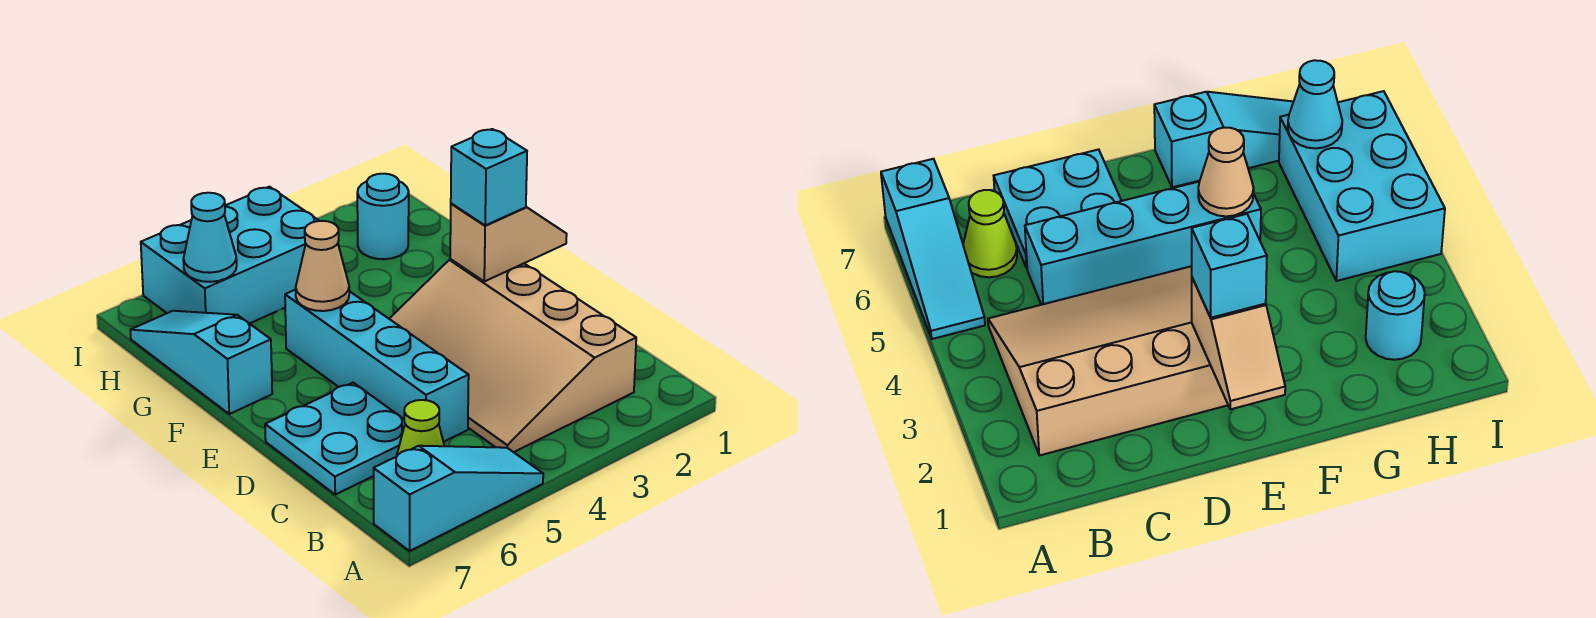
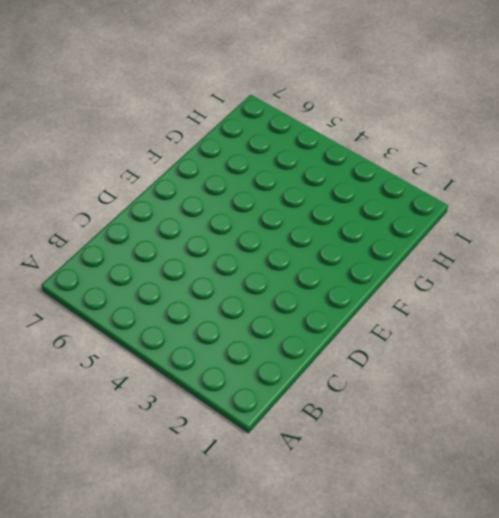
none -> cyan 1x3 slope [374,446,543,551]
none -> tan 3x4 slope [390,259,636,452]
none -> lime 1x1 cone [397,400,444,456]

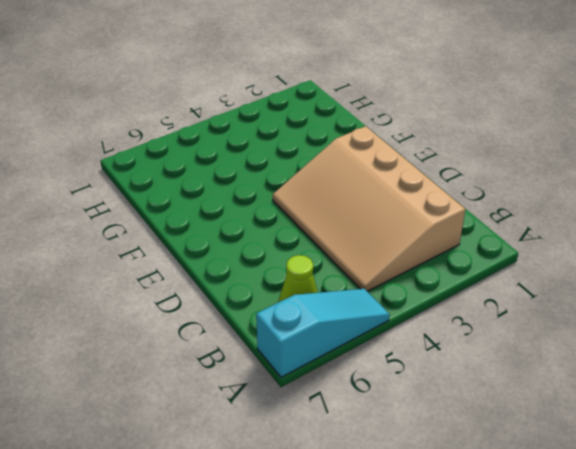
none -> cyan 1x4 brick [285,290,469,442]
none -> cyan 2x2 plate [265,383,405,495]
none -> cyan 1x3 slope [130,311,272,414]

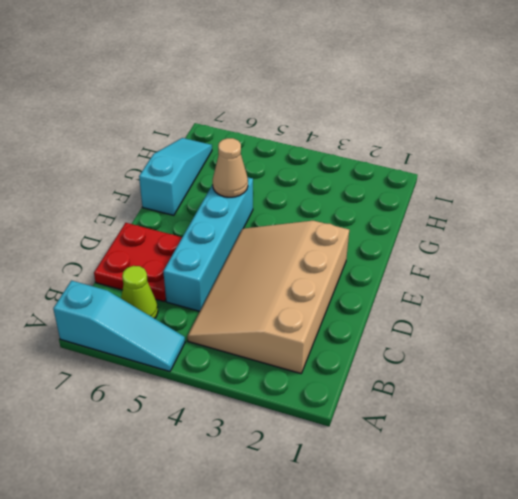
red 2x2 plate [94,223,182,302] -> cyan 2x2 plate [265,383,405,495]
none -> cyan 1x1 round brick [357,174,409,259]
none -> cyan 2x3 brick [141,187,319,324]
none -> tan 1x2 slope [450,204,567,281]

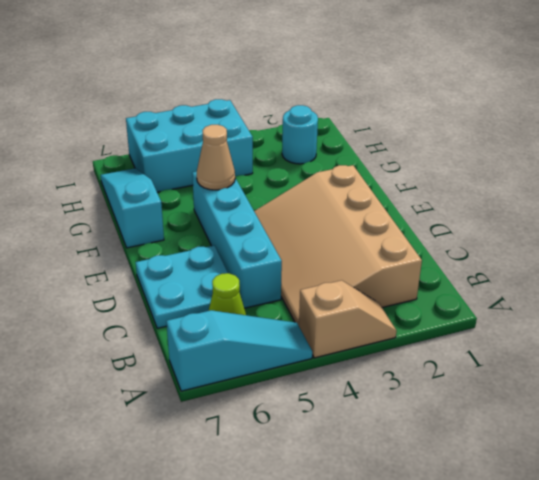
tan 1x2 slope [299,280,396,358] -> tan 1x2 slope moved to [450,204,567,281]
none -> cyan 1x1 cone [183,193,237,282]
none -> cyan 1x1 brick [451,129,527,225]

